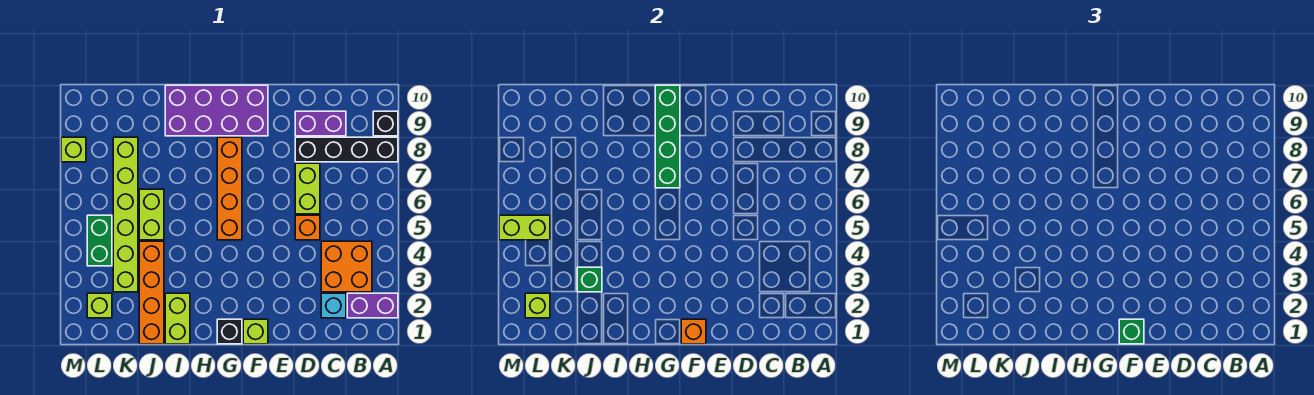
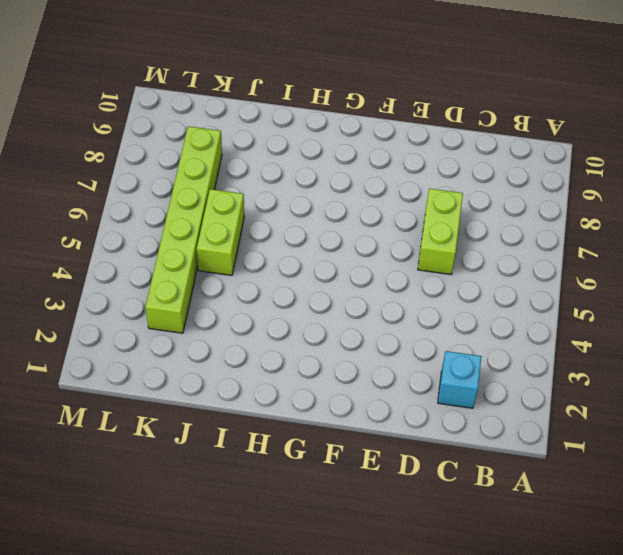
none -> purple 1x2 brick [347,293,398,318]
none -> black 1x4 brick [295,137,398,162]
none -> black 1x1 brick [373,111,398,136]

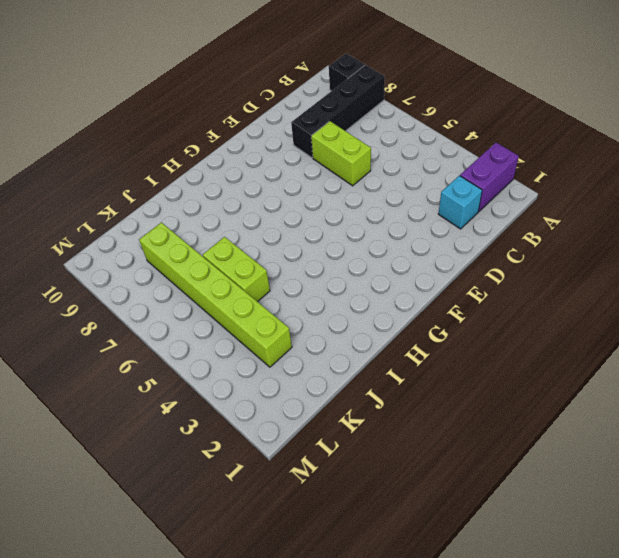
none -> orange 2x2 brick [321,241,372,292]
none -> purple 1x2 brick [295,111,346,136]
none -> orange 1x1 brick [295,215,320,240]

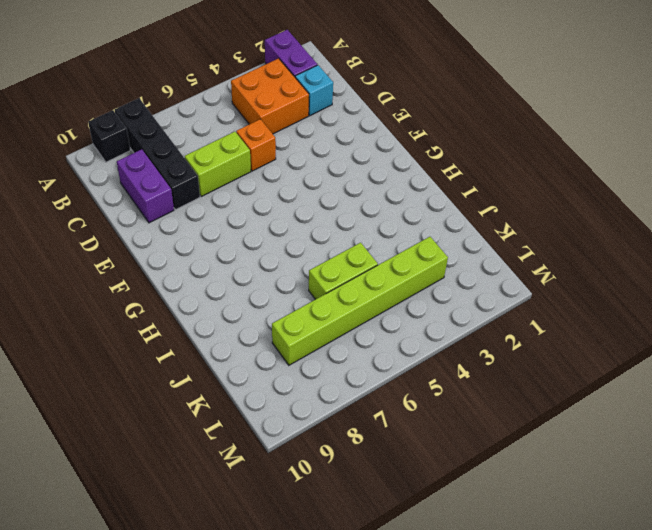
none -> lime 1x1 brick [243,319,268,344]
none -> purple 2x4 brick [165,85,268,136]
none -> black 1x1 brick [217,319,242,344]

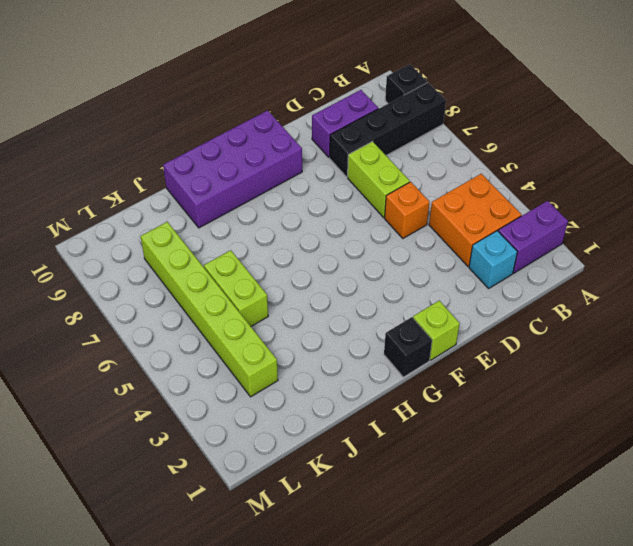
none -> orange 1x4 brick [217,137,242,240]
none -> lime 1x2 brick [165,293,190,344]
none -> orange 1x4 brick [139,241,164,344]

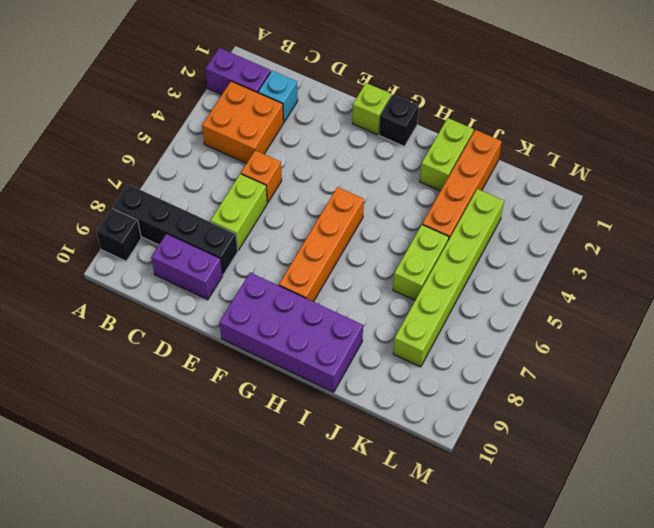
none -> lime 1x1 brick [87,293,112,318]
none -> green 1x2 brick [87,215,112,266]
none -> lime 1x1 brick [61,137,86,162]

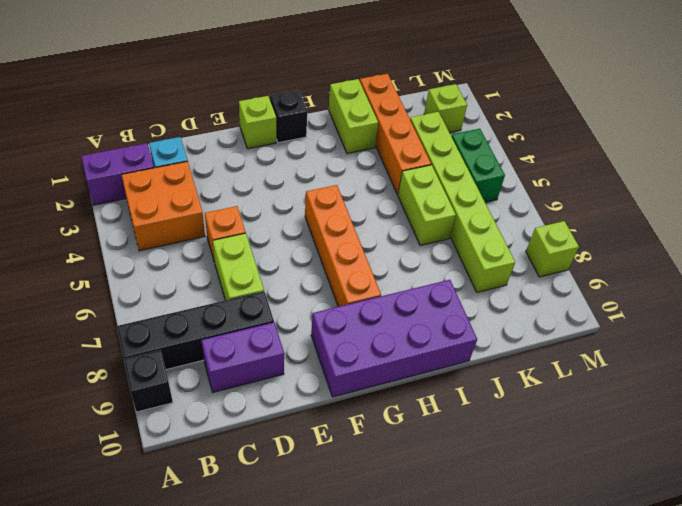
none -> orange 1x1 brick [681,319,706,344]
none -> green 1x4 brick [655,85,680,188]
none -> green 1x1 brick [577,267,602,292]

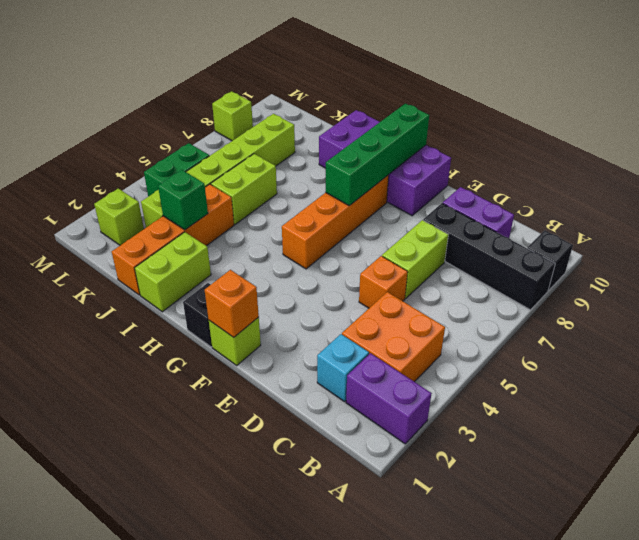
none -> lime 1x1 brick [525,293,550,318]
none -> lime 1x2 brick [499,215,550,240]
none -> green 1x1 brick [1119,319,1144,344]

